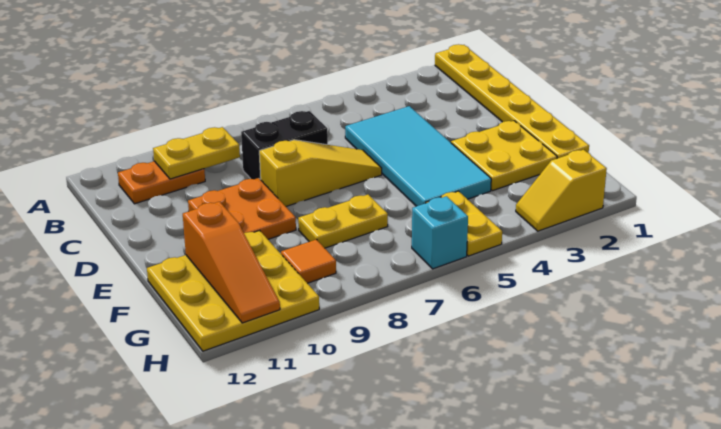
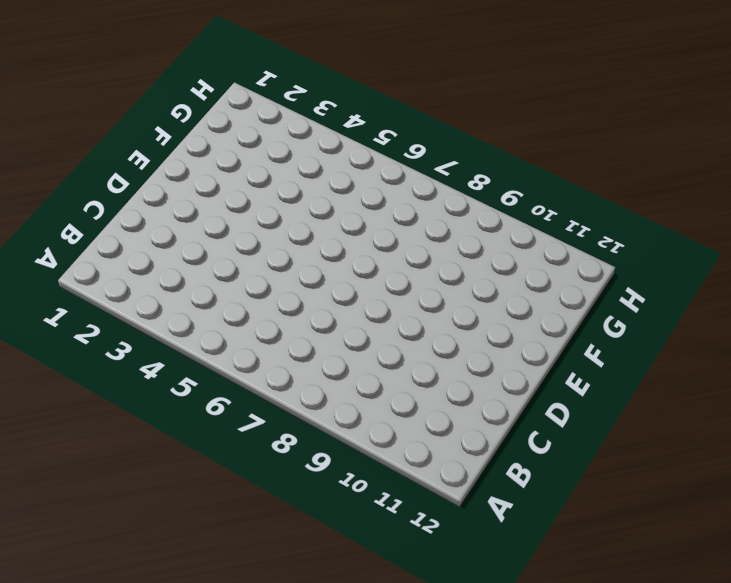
none -> yellow 1x6 plate [435,44,589,158]
none -> orange 1x2 plate [118,161,205,204]
none -> cyan 2x4 tile [345,106,491,206]

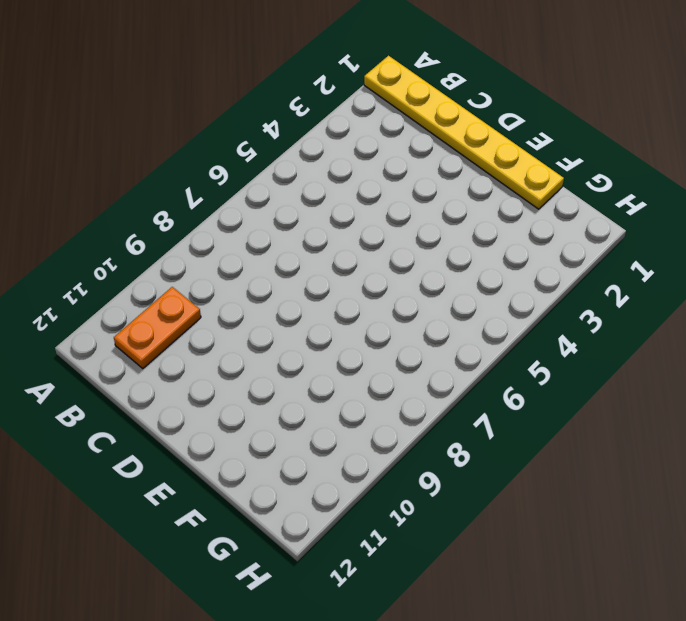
none -> cyan 2x4 tile [345,106,491,206]
none -> black 1x2 brick [241,111,328,180]
none -> yellow 1x3 slope [259,140,382,206]

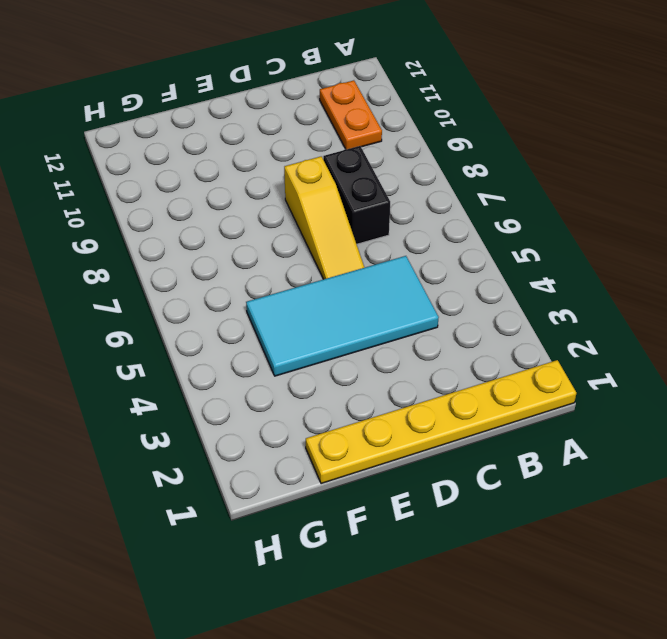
none -> orange 2x2 plate [188,178,296,239]
none -> yellow 2x2 plate [451,121,557,191]
none -> yellow 1x2 plate [298,195,388,248]

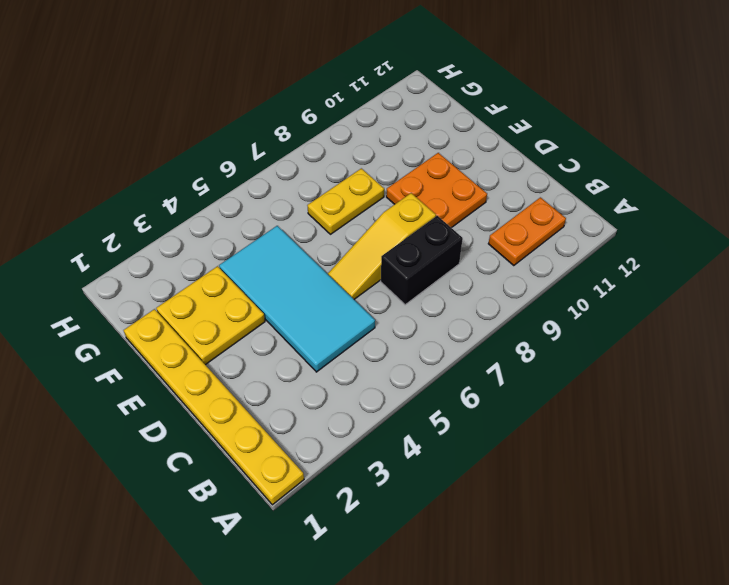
none -> yellow 3x3 plate [147,230,319,351]
none -> yellow 1x2 plate [426,191,502,256]
none -> orange 1x1 tile [281,239,336,283]

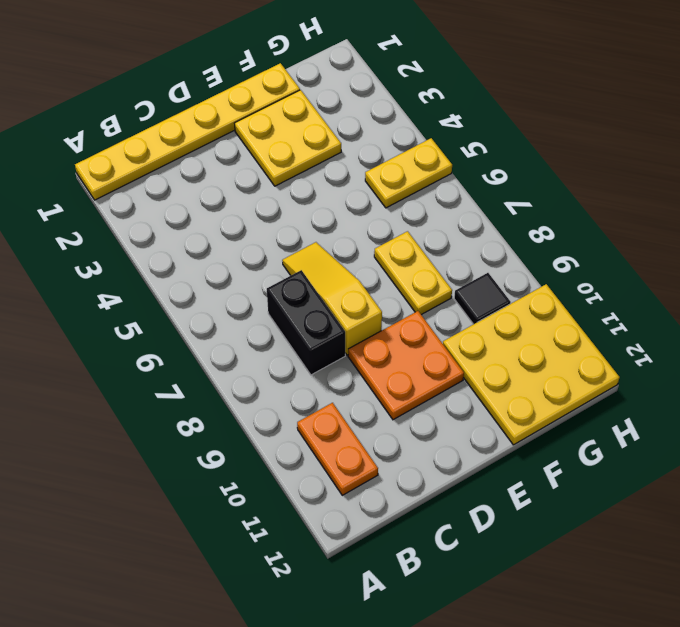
black 1x1 tile [454,273,511,324] -> orange 1x1 tile [281,239,336,283]
none -> cyan 2x4 tile [345,106,491,206]
none -> yellow 1x2 slope [516,150,607,231]
none -> cyan 1x1 brick [412,196,468,269]

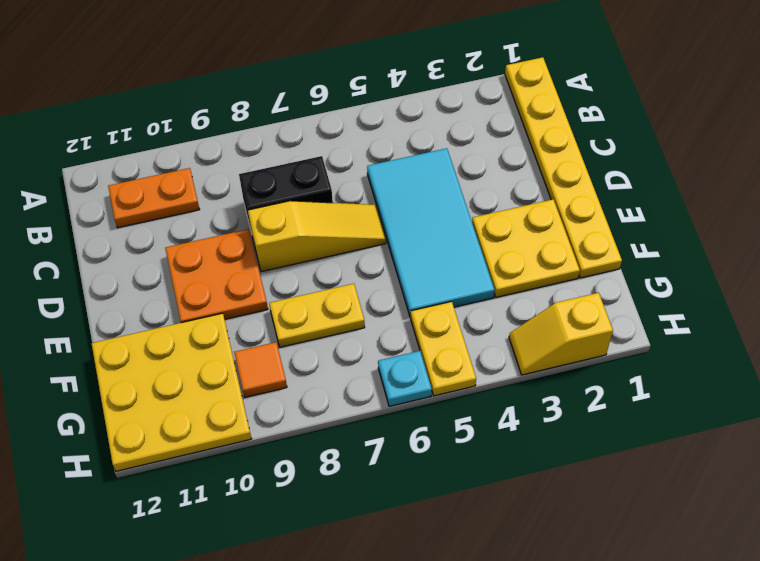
cyan 1x1 plate [378,351,432,406] -> cyan 1x1 brick [412,196,468,269]
none -> yellow 1x2 plate [153,127,240,179]
none -> orange 1x3 slope [183,202,280,323]

